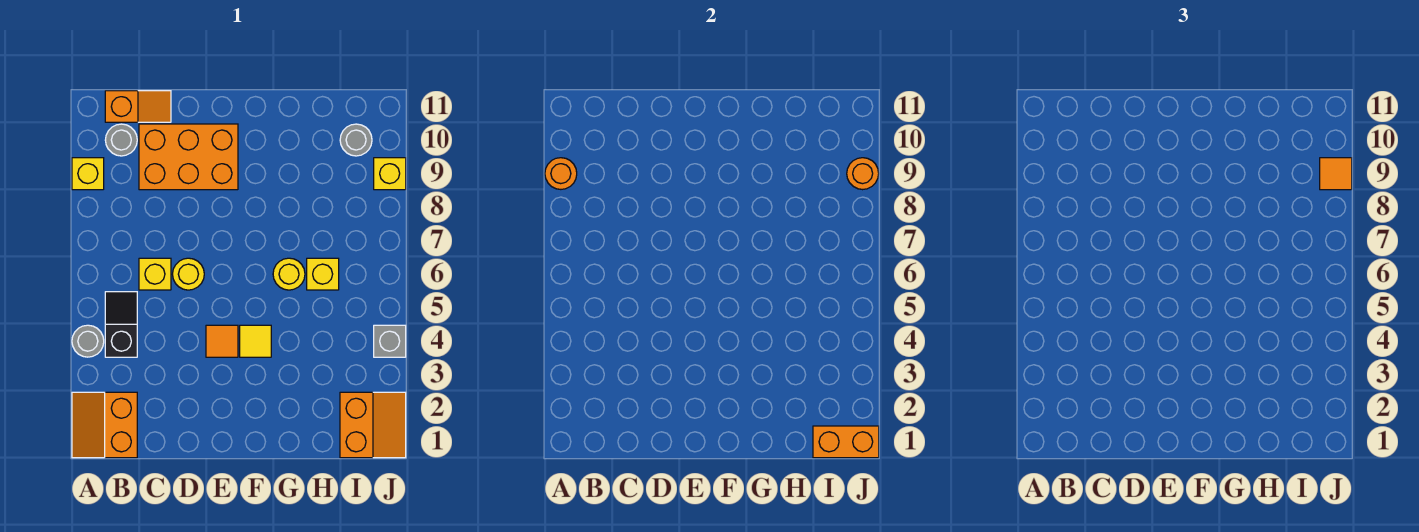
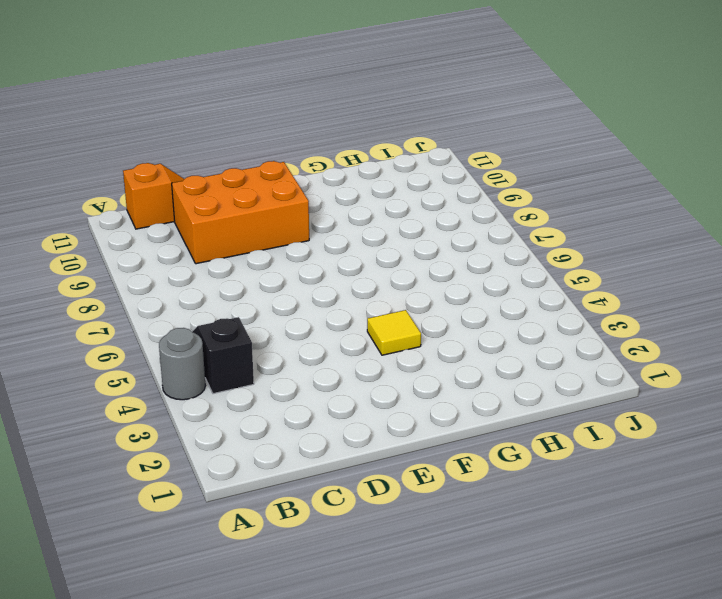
none -> orange 2x2 slope [72,392,137,458]
none -> yellow 1x1 brick [72,158,104,190]
none -> grey 1x1 round brick [105,124,137,156]

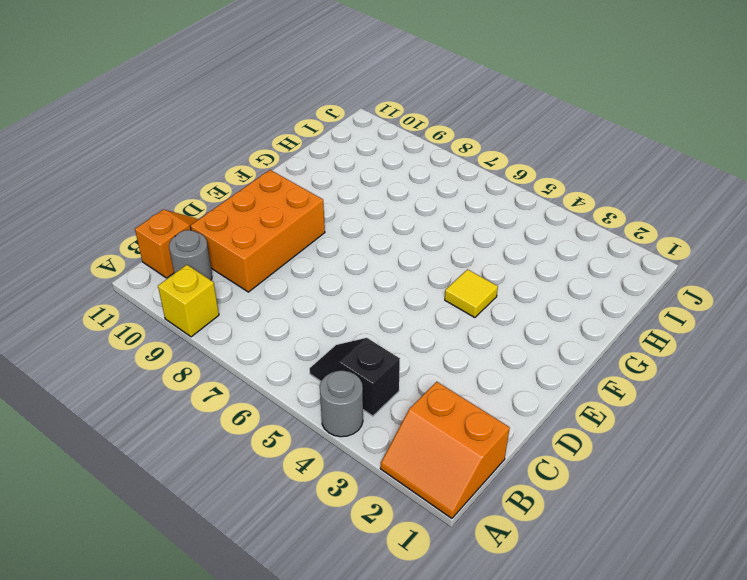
none -> yellow 1x1 brick [139,258,171,290]
none -> yellow 1x1 round brick [173,258,204,290]
none -> orange 1x1 tile [206,325,238,357]

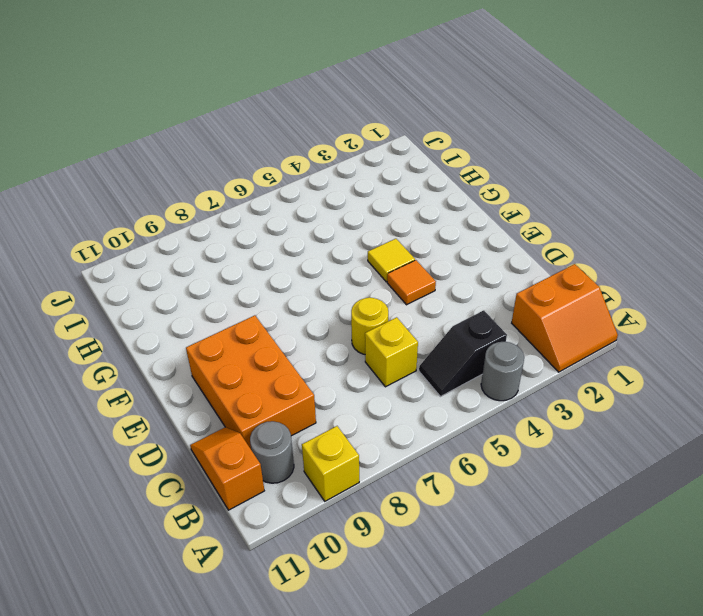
none -> yellow 1x1 round brick [273,258,305,290]
none -> yellow 1x1 brick [307,258,339,290]
none -> orange 2x2 slope [340,392,406,458]

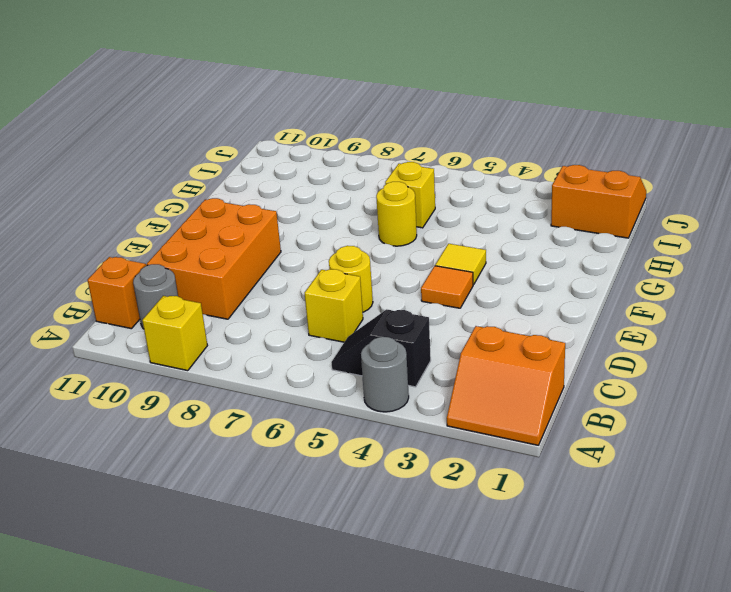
none -> grey 1x1 round brick [340,124,372,156]
none -> grey 1x1 brick [374,325,406,357]
none -> yellow 1x1 brick [374,158,406,190]

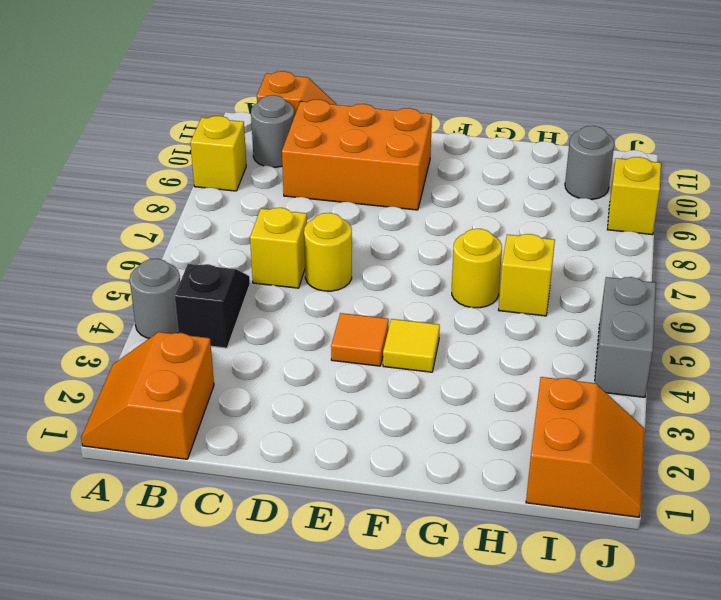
grey 1x2 brick [595,277,656,397] -> grey 1x1 brick [374,325,406,357]
none -> orange 1x1 round brick [545,158,577,189]
none -> orange 1x2 brick [813,426,879,458]
none -> orange 1x1 round brick [847,158,879,190]

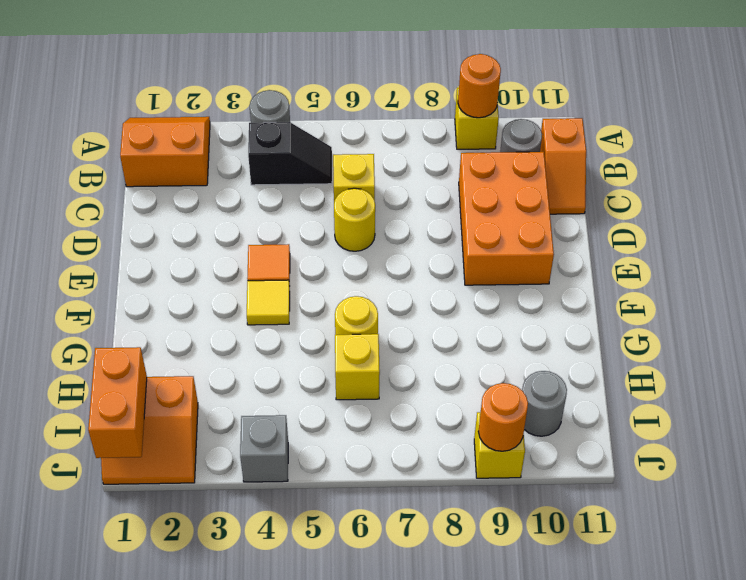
none -> orange 1x1 tile [1320,158,1352,190]

